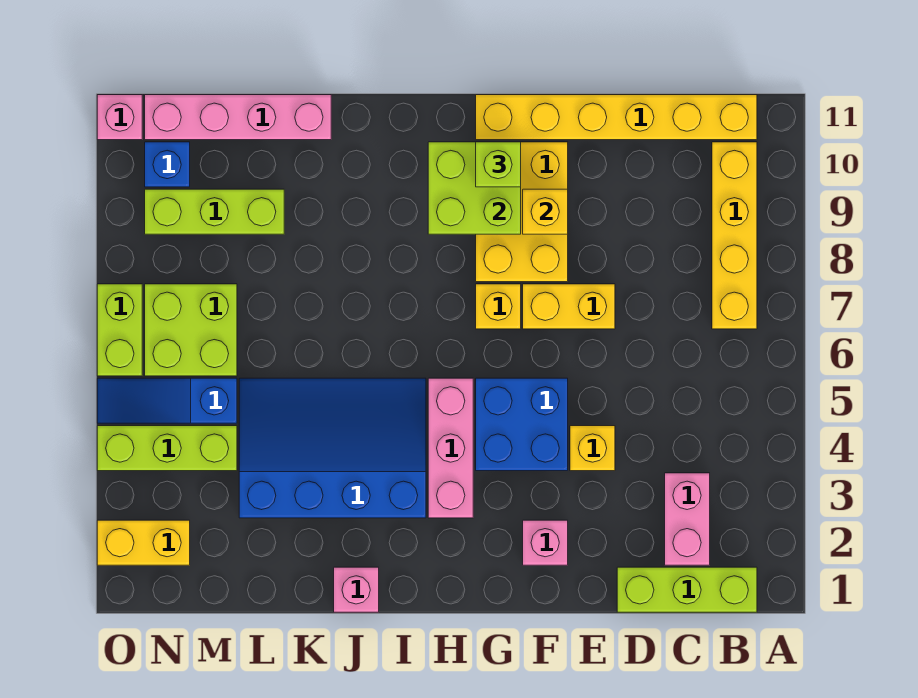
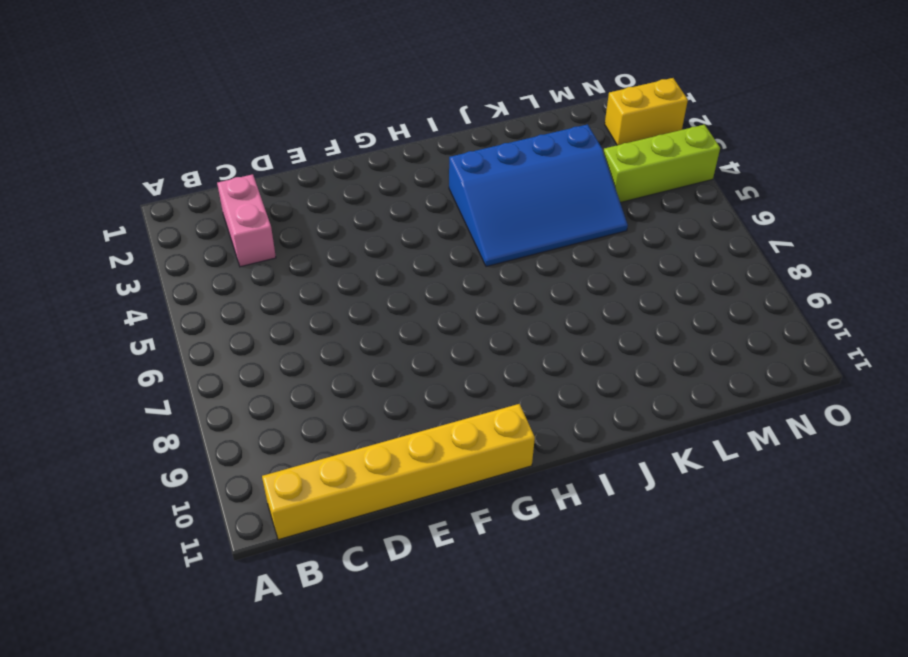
none -> lime 1x3 brick [617,567,757,612]
none -> yellow 1x4 brick [712,142,757,329]
none -> yellow 1x1 brick [570,426,615,471]

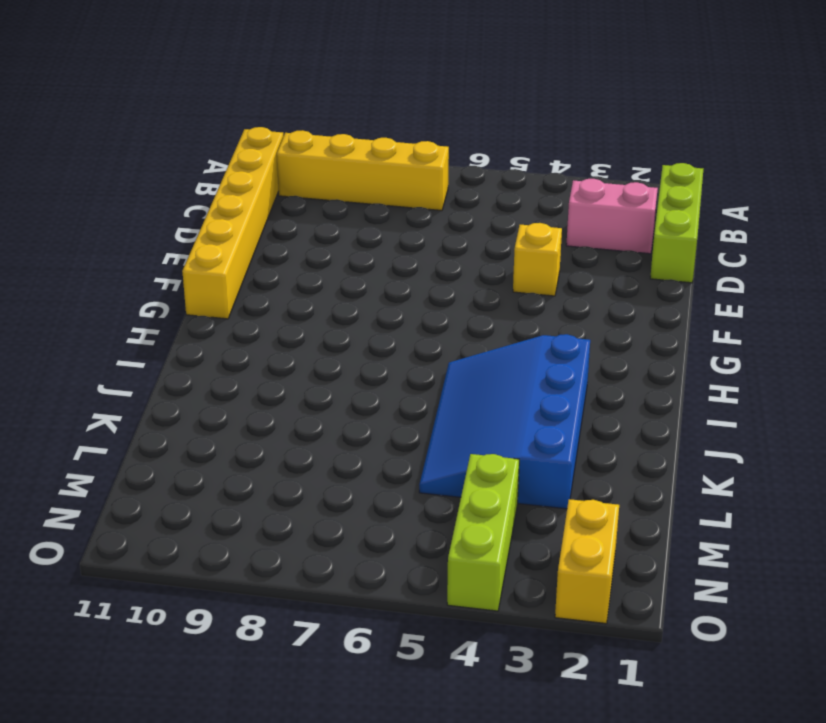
none -> yellow 1x2 brick [523,284,615,329]
none -> pink 1x1 brick [523,520,568,565]
none -> blue 2x2 brick [476,378,568,471]

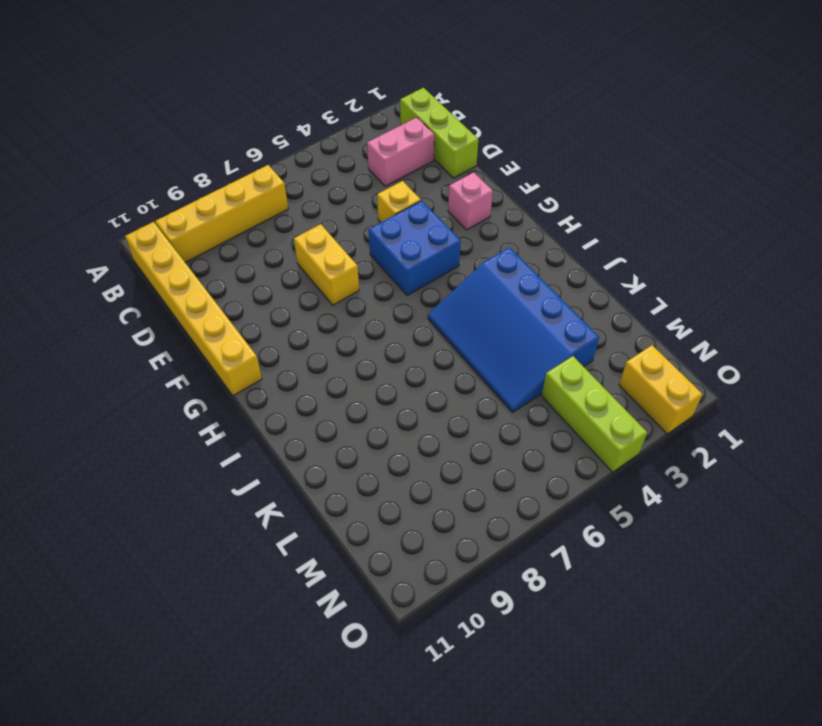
none -> yellow 2x3 brick [476,142,568,282]
none -> yellow 1x1 brick [476,284,521,329]
none -> pink 1x3 brick [428,378,473,518]

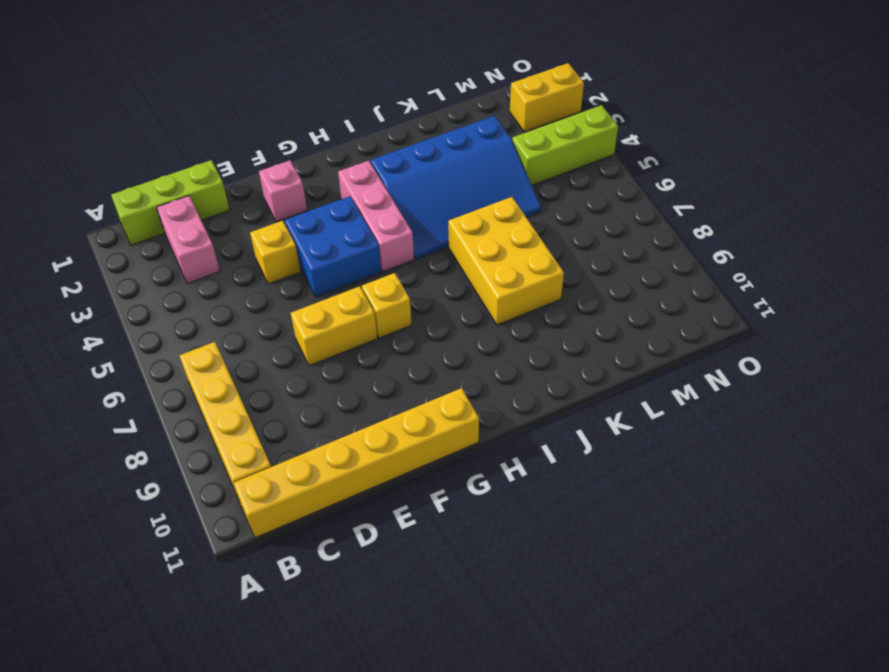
yellow 2x3 brick [448,197,564,325] -> yellow 2x3 brick moved to [476,142,568,282]
none -> pink 1x1 brick [334,567,379,612]
none -> pink 1x4 brick [145,95,331,140]
none -> lime 1x3 brick [145,189,284,234]

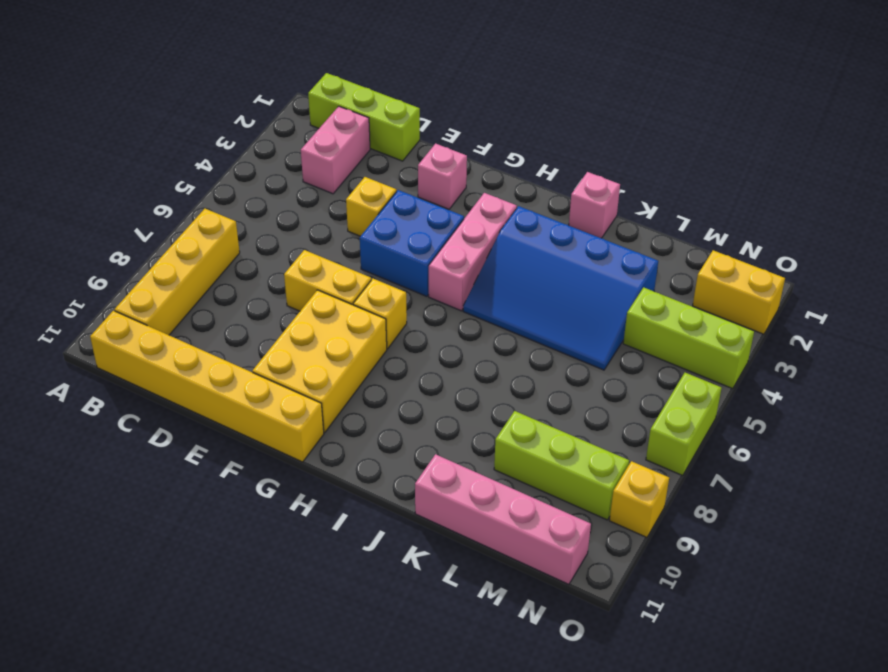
yellow 1x1 brick [609,461,669,537] -> yellow 1x1 brick moved to [523,189,568,234]
none -> blue 1x3 slope [97,378,237,423]
none -> lime 2x2 brick [145,284,237,376]
none -> blue 1x1 brick [145,142,190,187]

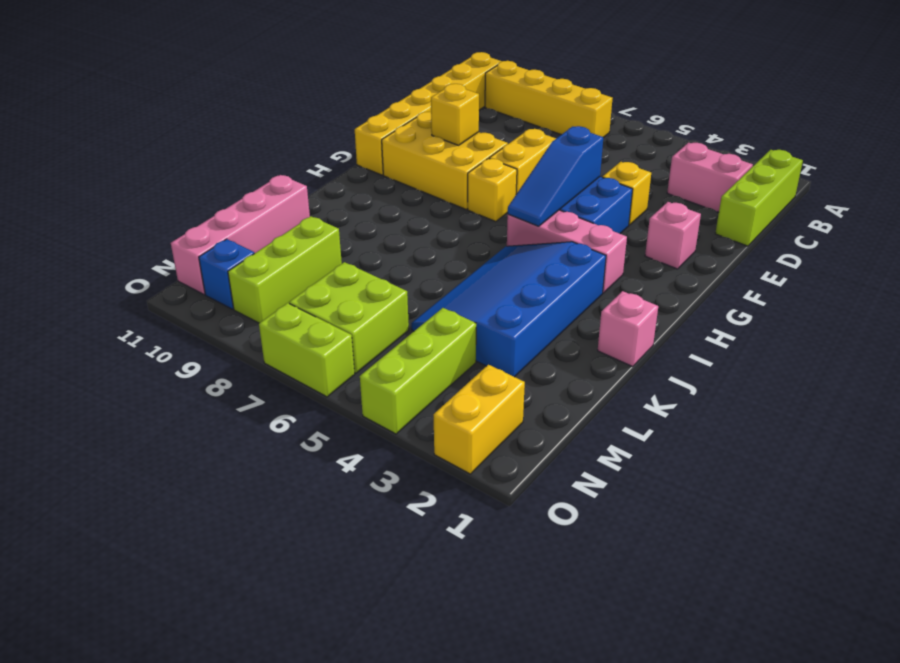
blue 1x3 slope [508,126,603,226] -> blue 1x3 slope moved to [97,378,237,423]
none -> pink 1x1 brick [97,95,142,140]
none -> lime 2x2 brick [428,142,521,234]
none -> lime 1x1 brick [476,142,521,187]

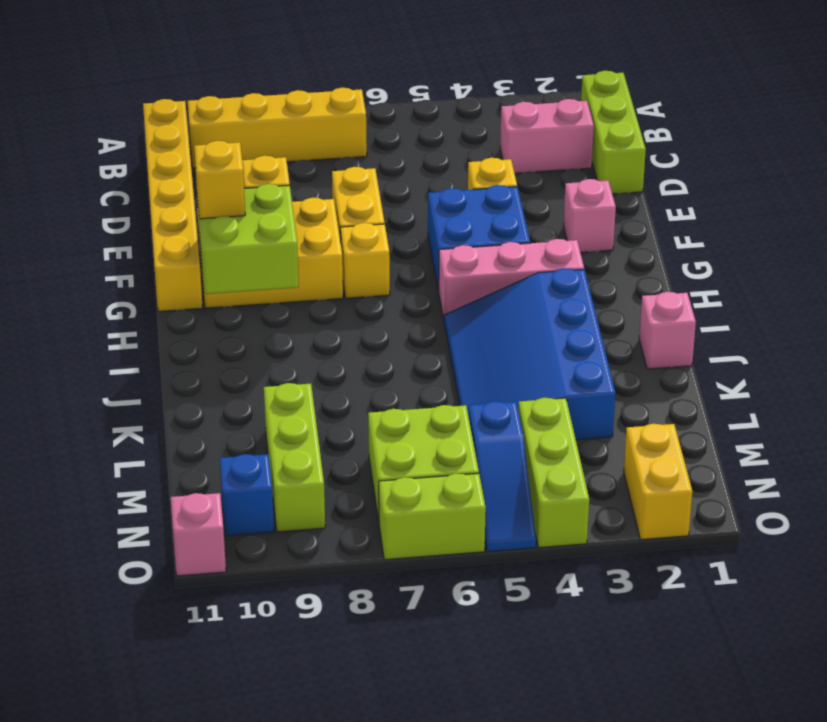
yellow 1x1 brick [194,141,245,219] -> lime 1x1 brick [476,142,521,187]
none -> pink 1x4 brick [145,95,331,140]

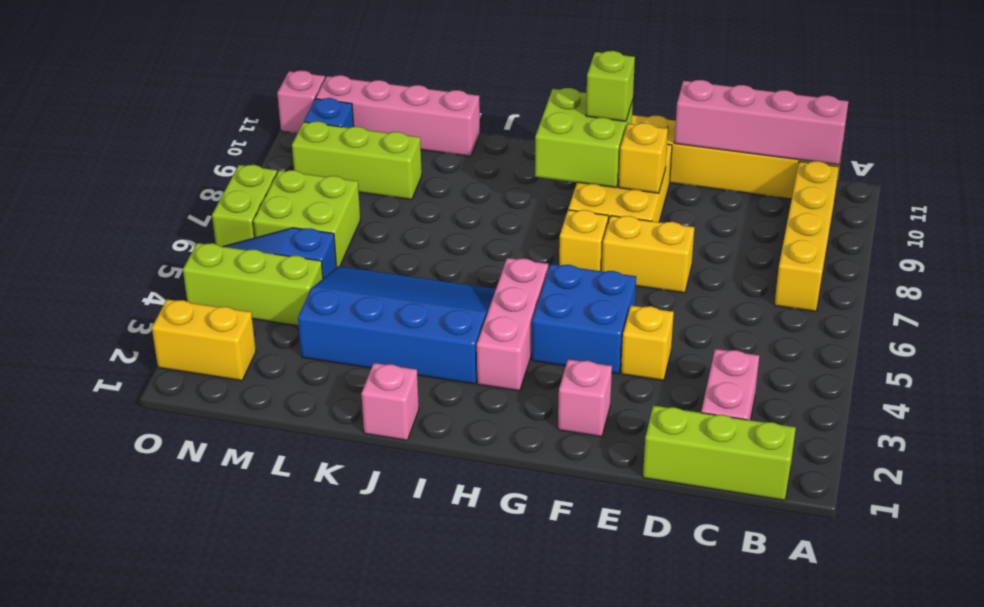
pink 1x4 brick [674,80,848,165] -> none

